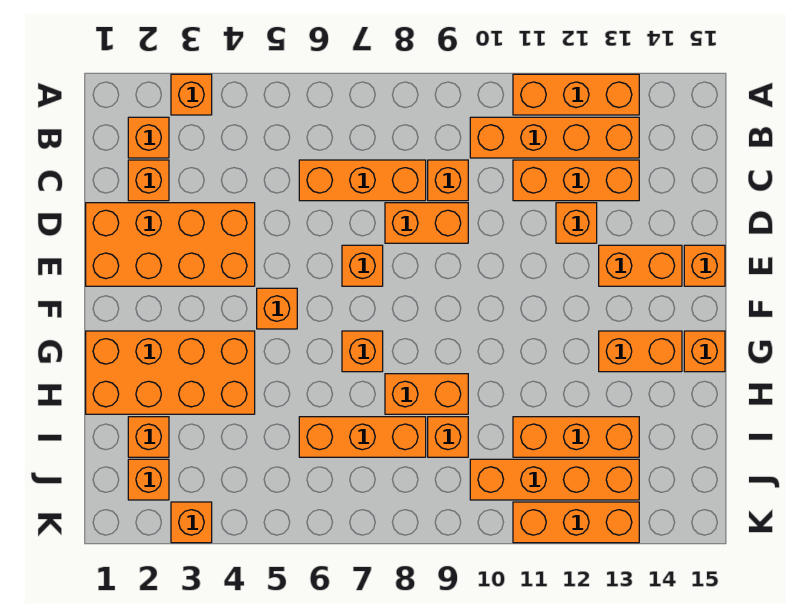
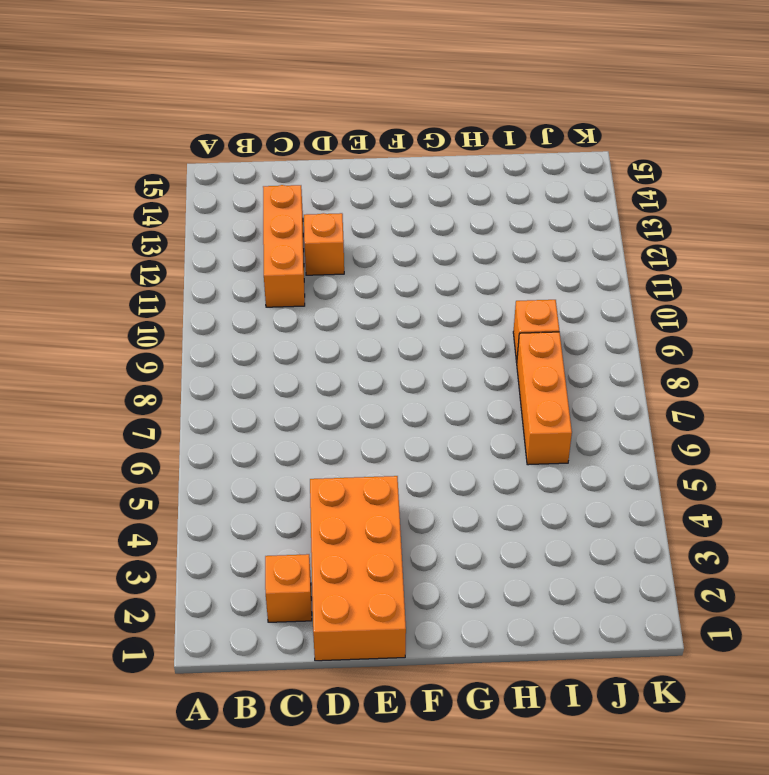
none -> orange 1x1 brick [171,74,212,115]
none -> orange 1x3 brick [513,74,639,115]
none -> orange 1x1 brick [128,117,169,158]

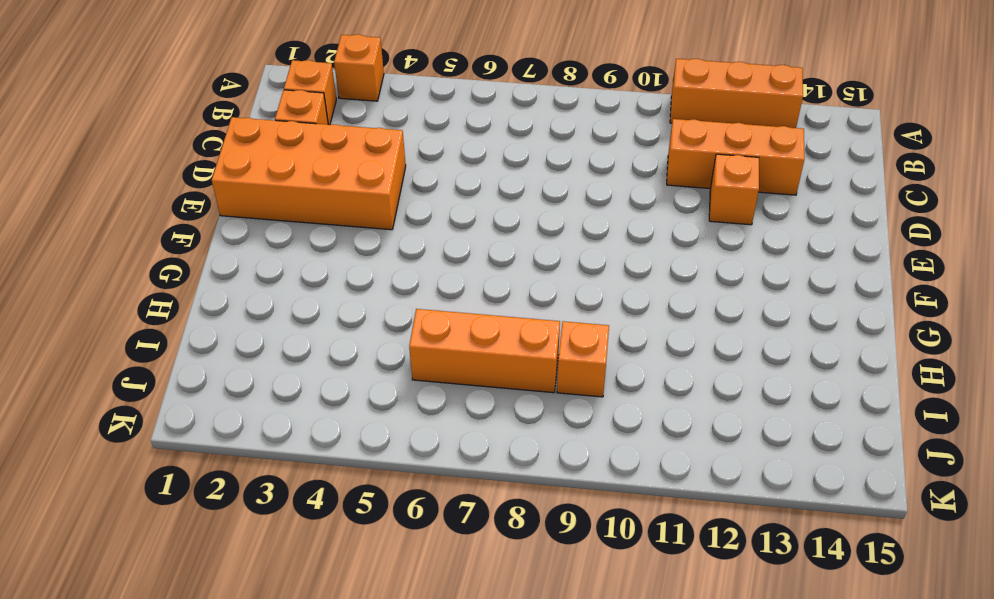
none -> orange 1x4 brick [470,117,639,158]
none -> orange 1x3 brick [299,160,426,201]
none -> orange 1x1 brick [428,160,468,201]

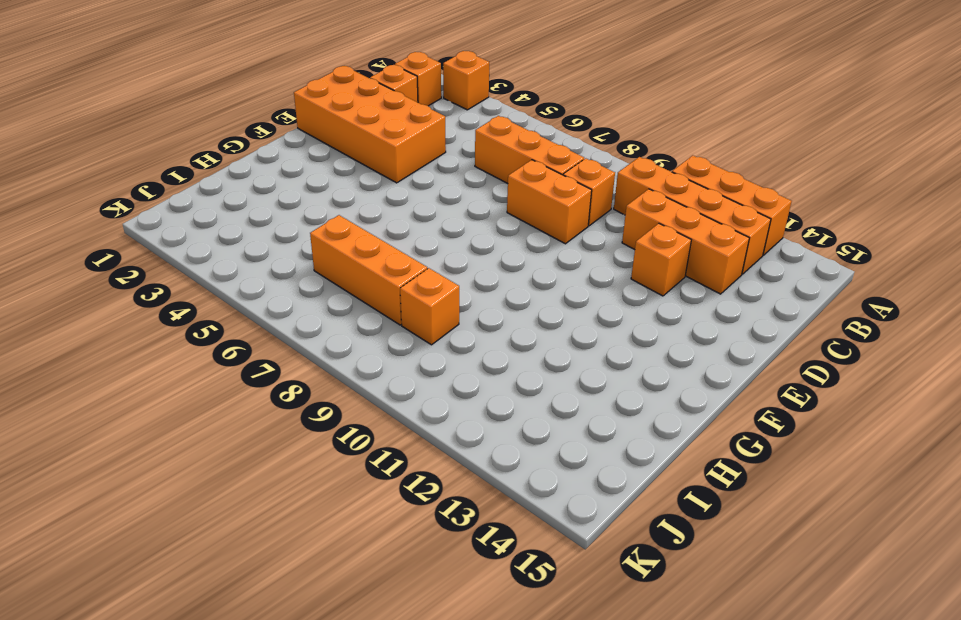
none -> orange 1x1 brick [342,245,383,286]
none -> orange 1x2 brick [599,245,682,286]
none -> orange 1x1 brick [684,245,725,286]

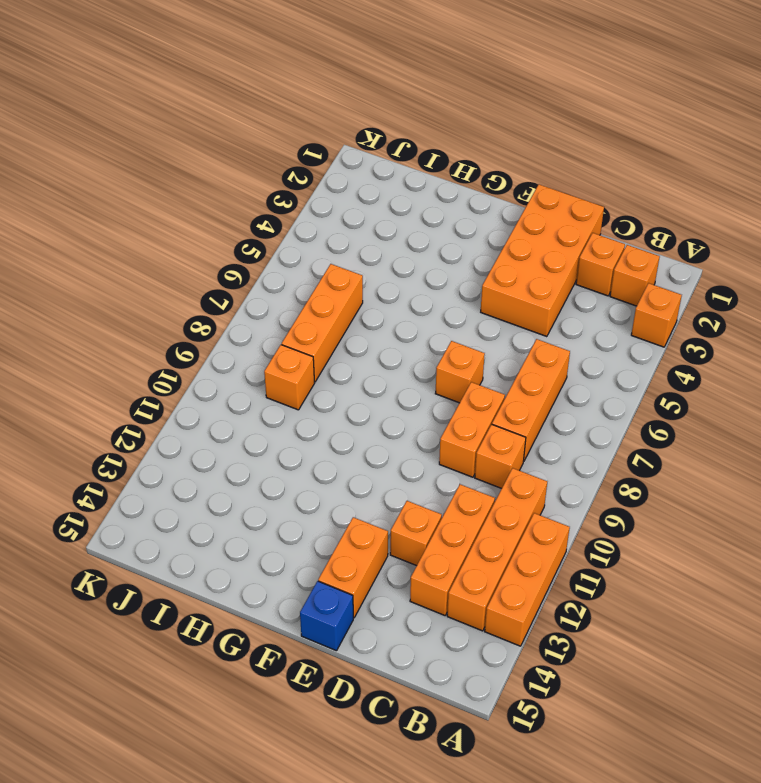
blue 1x1 brick [300,581,353,651] -> orange 1x1 brick [684,245,725,286]
none -> orange 1x1 brick [257,288,297,329]
none -> orange 2x4 brick [86,331,255,414]
none -> orange 1x1 brick [342,331,383,372]

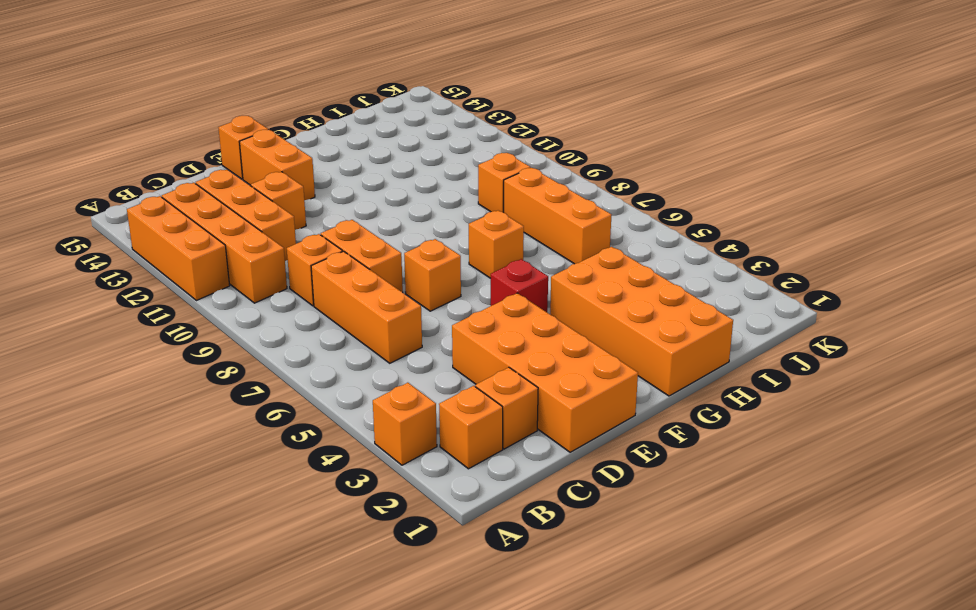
red 1x1 brick [491,259,548,312] -> orange 1x1 brick [257,288,297,329]
none -> orange 1x2 brick [599,331,682,372]
none -> orange 1x1 brick [684,331,725,372]
none -> orange 1x2 brick [385,374,468,414]

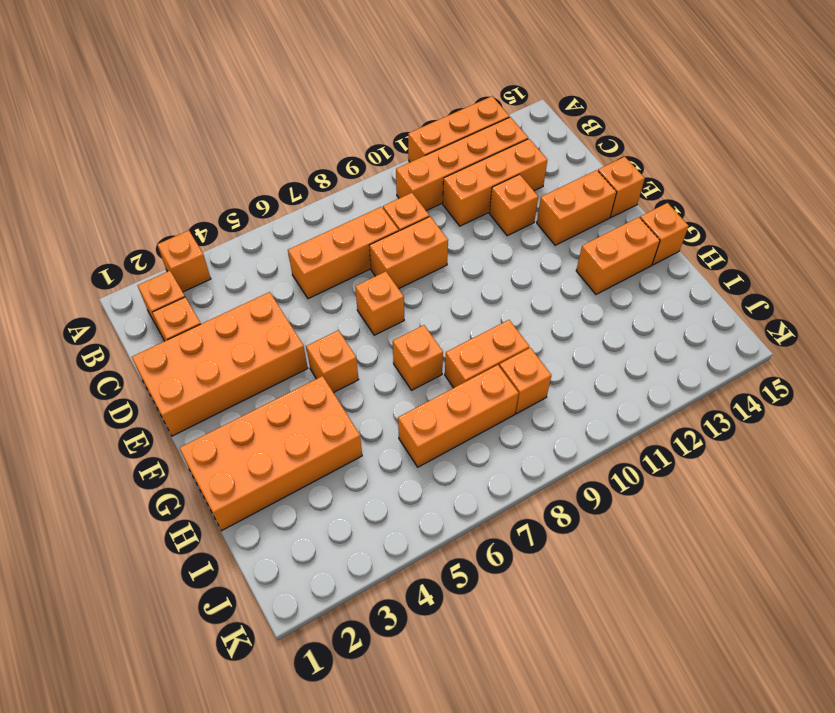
none -> orange 1x1 brick [128,417,169,457]
none -> orange 1x3 brick [513,417,639,457]
none -> orange 1x1 brick [128,459,169,500]

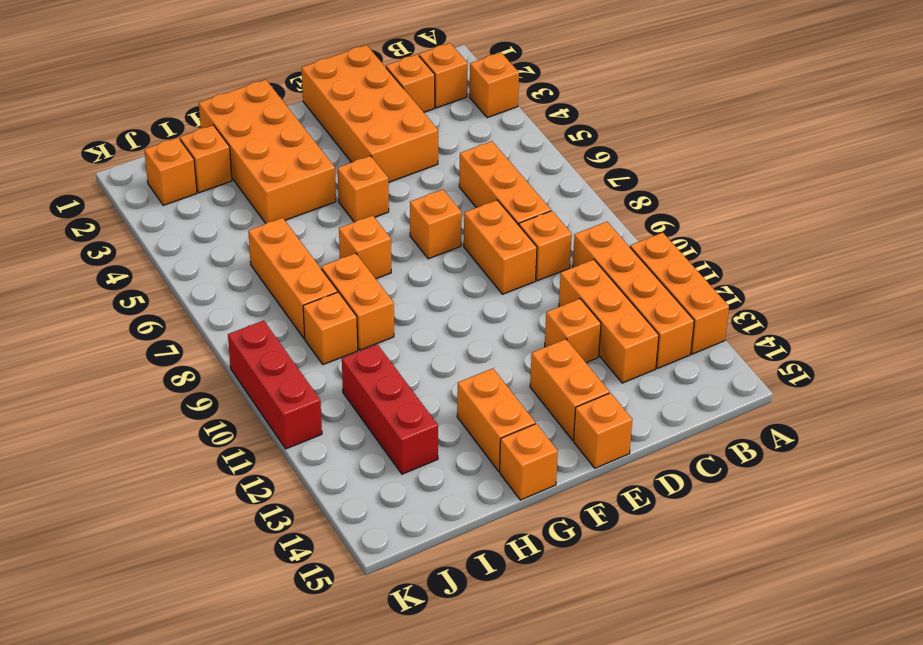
red 1x3 brick [342,344,438,474] -> orange 1x3 brick [513,417,639,457]
red 1x3 brick [228,321,322,449] -> orange 1x3 brick [513,502,639,543]
none -> orange 1x4 brick [470,459,639,500]
none -> orange 1x1 brick [171,502,212,543]

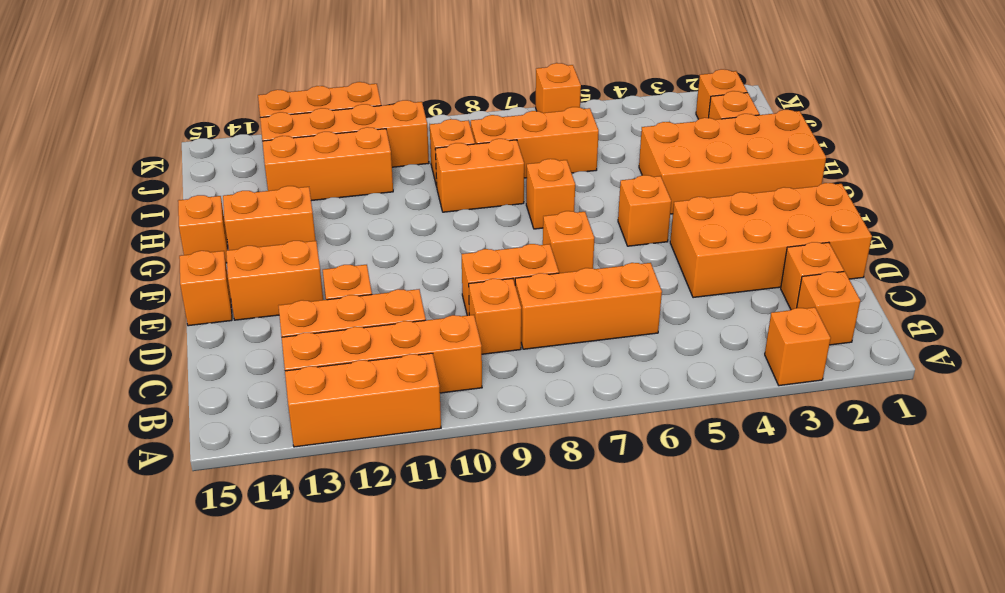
orange 1x1 brick [536,63,581,113] -> orange 1x1 brick moved to [171,502,212,543]

